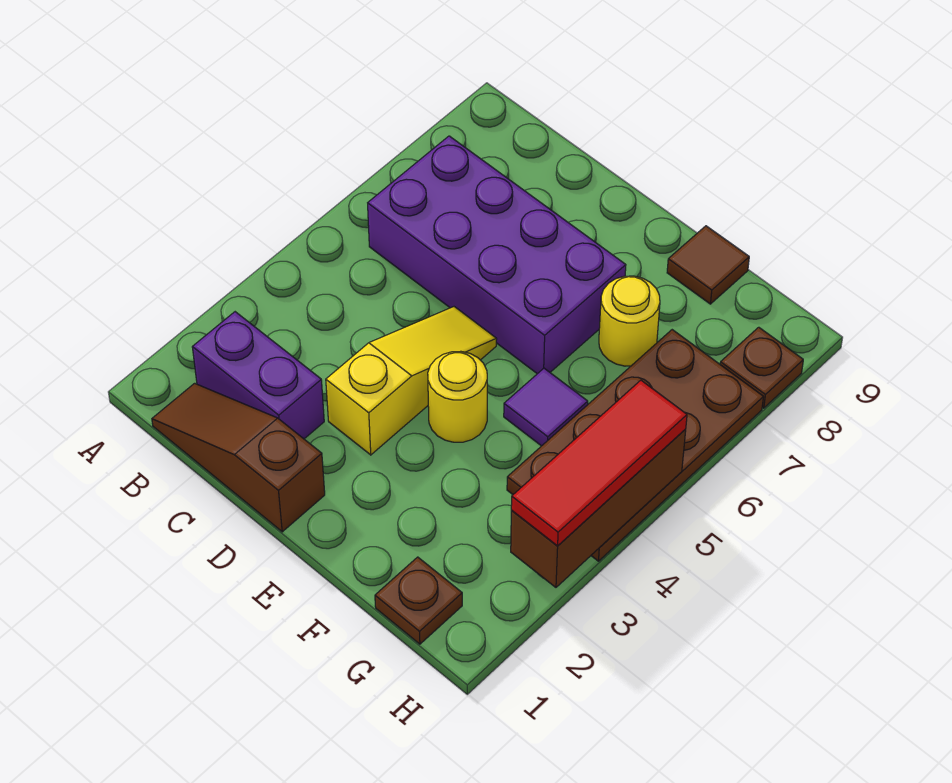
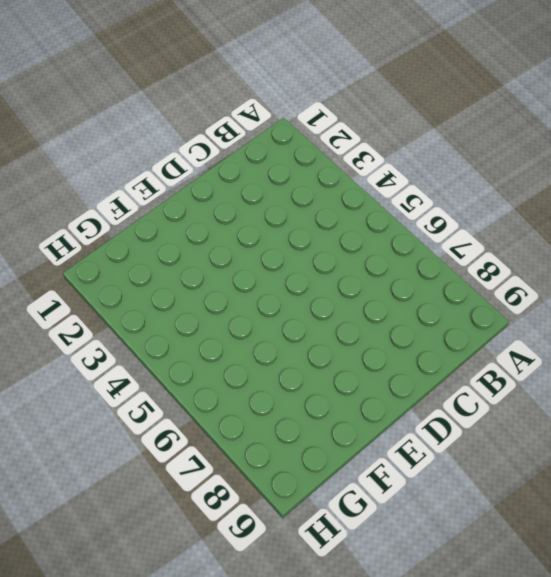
none -> brown 1x3 slope [152,383,325,532]
none -> purple 1x2 brick [192,312,324,439]
none -> purple 2x4 brick [368,136,626,374]

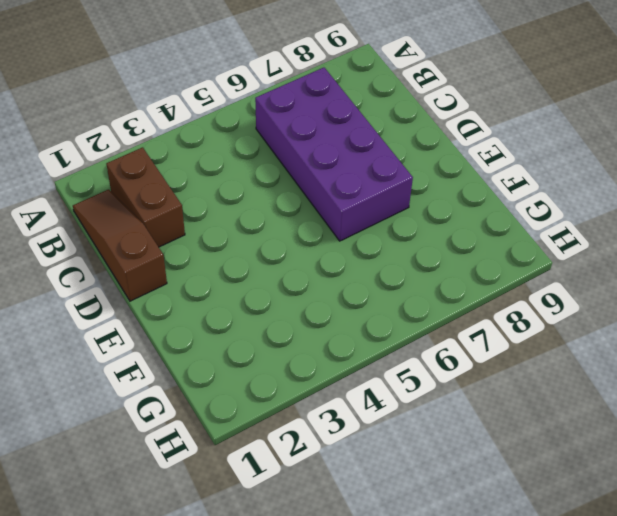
brown 1x2 brick [106,147,185,247] -> purple 1x2 brick [192,312,324,439]
none -> yellow 1x3 slope [326,307,497,455]
none -> yellow 1x1 round brick [428,351,487,442]
none -> purple 1x1 tile [504,368,588,446]

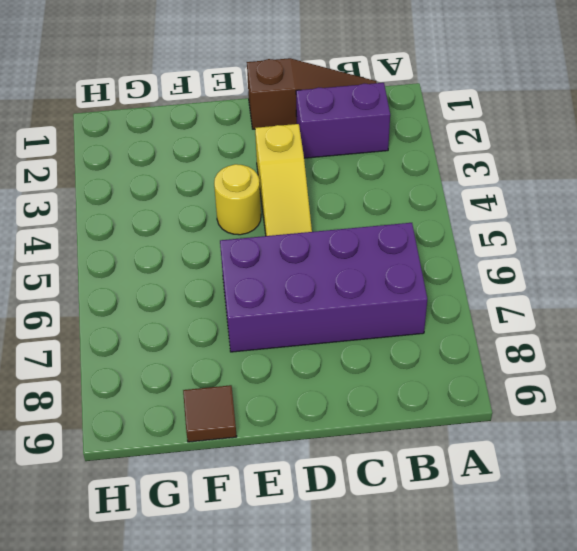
none -> purple 1x1 tile [504,368,588,446]
none -> yellow 1x1 round brick [599,276,660,366]
none -> brown 1x1 plate [375,557,462,644]

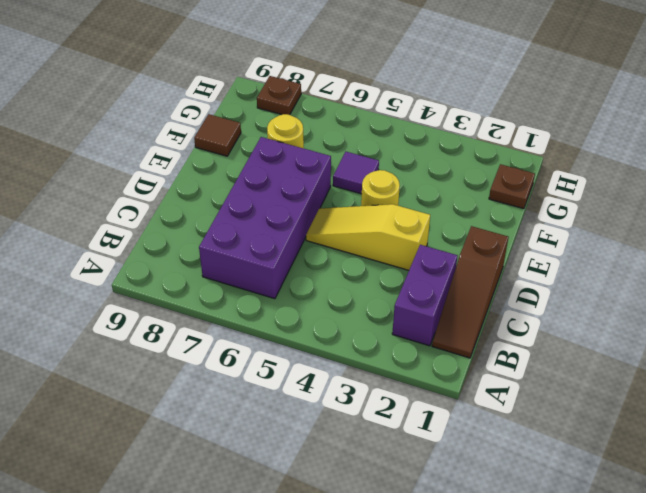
none -> brown 2x4 plate [507,330,763,561]
none -> brown 1x3 brick [511,429,686,587]
none -> red 1x3 tile [511,380,687,546]

